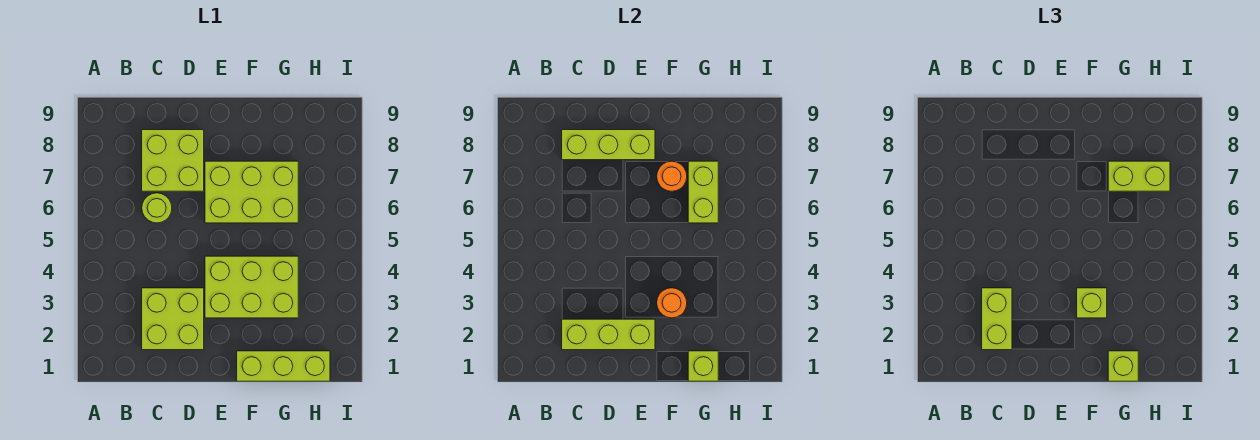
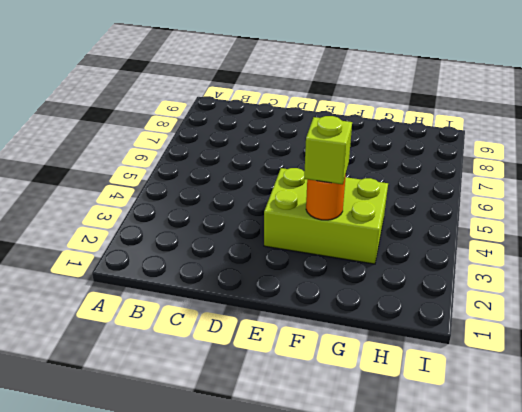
none -> lime 2x2 brick [142,288,204,350]
none -> lime 1x1 round brick [142,193,172,223]
none -> lime 2x2 brick [142,130,204,191]

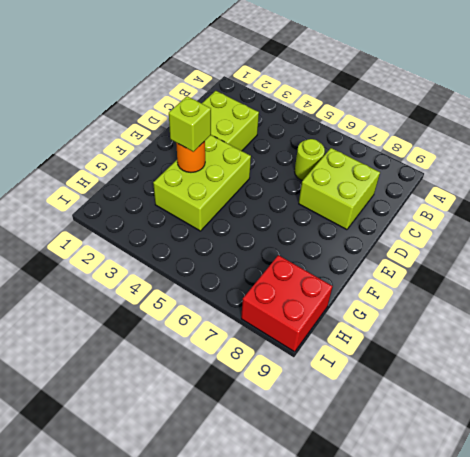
red 2x2 brick [241,255,333,352] -> none
none -> lime 2x3 brick [205,161,298,223]
none -> lime 1x3 brick [237,351,330,381]
none -> lime 1x3 brick [562,319,655,350]

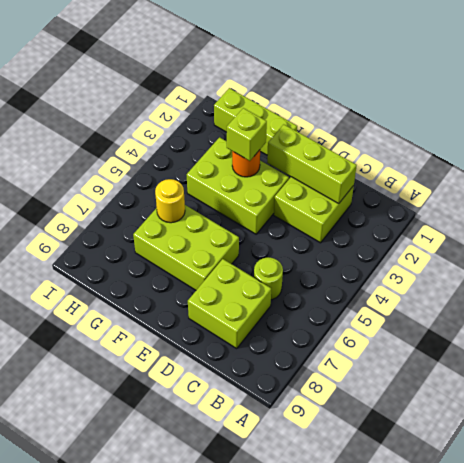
yellow 1x1 round brick [155,179,185,223] -> lime 1x2 brick [688,161,718,223]
none -> lime 1x3 brick [562,130,655,160]
none -> orange 1x1 round brick [657,161,687,191]
none -> lime 1x1 brick [688,351,718,381]

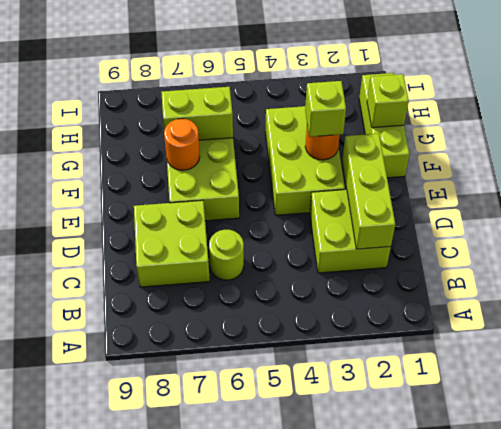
none -> lime 1x3 brick [562,130,655,160]
none -> lime 1x2 brick [982,288,1012,350]
none -> lime 1x1 brick [1108,351,1138,381]

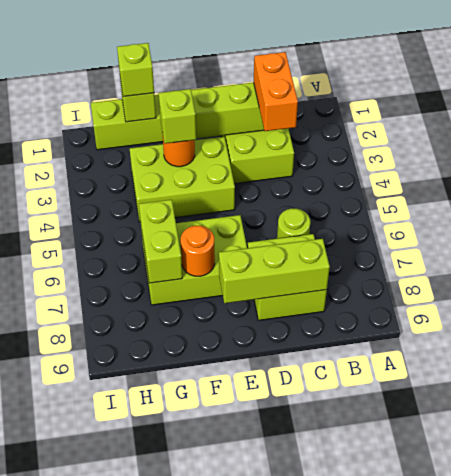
orange 1x2 brick [254,52,298,131] -> lime 1x2 brick [982,288,1012,350]
none -> lime 1x2 brick [1108,161,1170,191]

